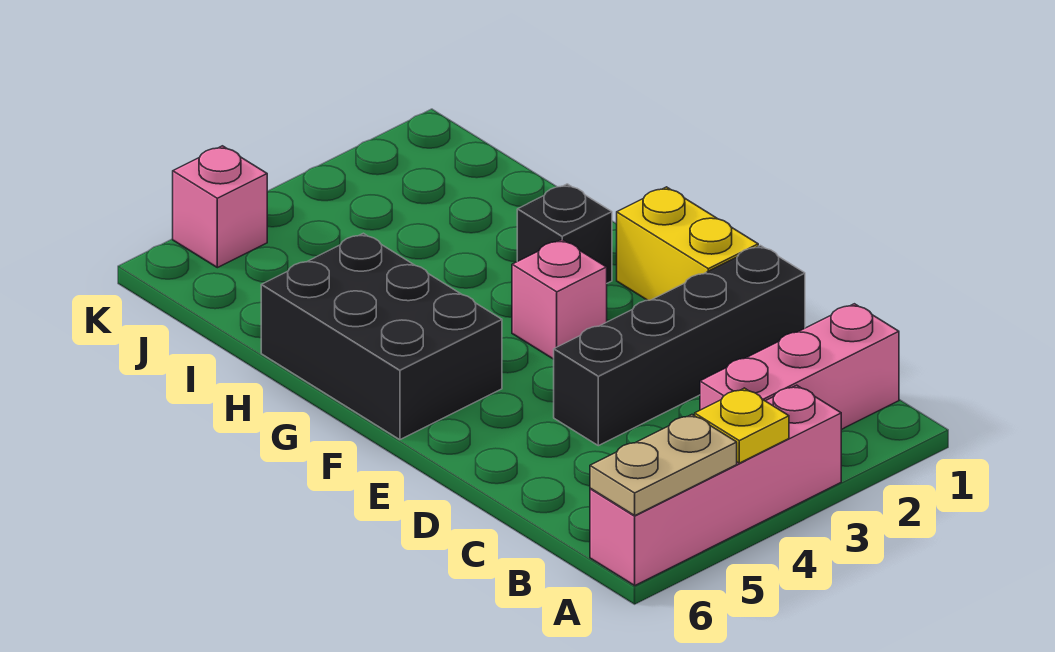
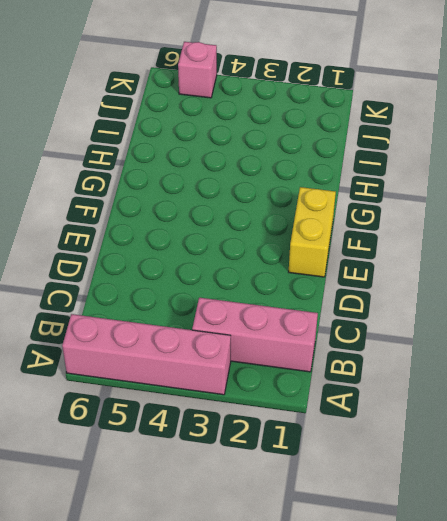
none -> black 1x4 brick [554,245,805,446]
none -> pink 1x1 brick [512,240,607,359]

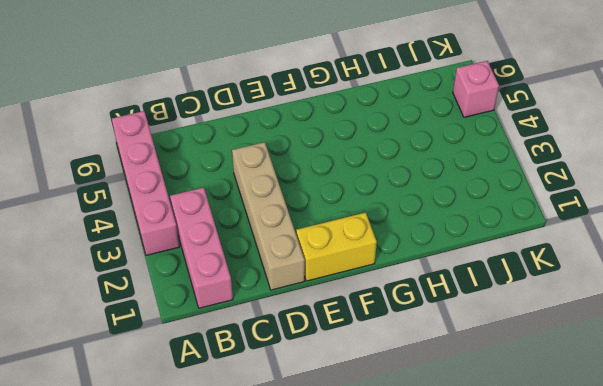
tan 1x4 brick [232,142,305,290] -> black 1x4 brick [554,245,805,446]
none -> pink 1x1 brick [512,240,607,359]
none -> black 2x3 brick [261,233,502,440]

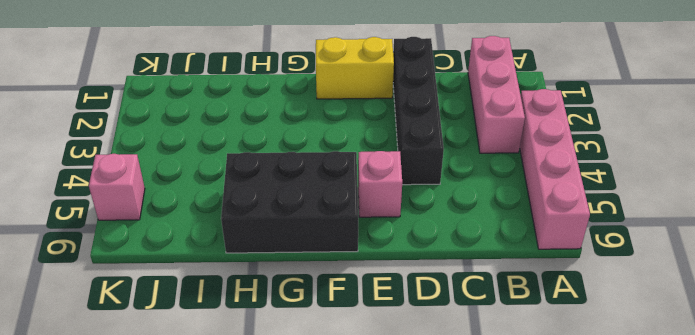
pink 1x1 brick [358,151,402,217] -> pink 1x1 brick moved to [512,240,607,359]
none -> black 1x1 brick [517,184,612,283]
none -> yellow 1x1 plate [695,388,789,463]

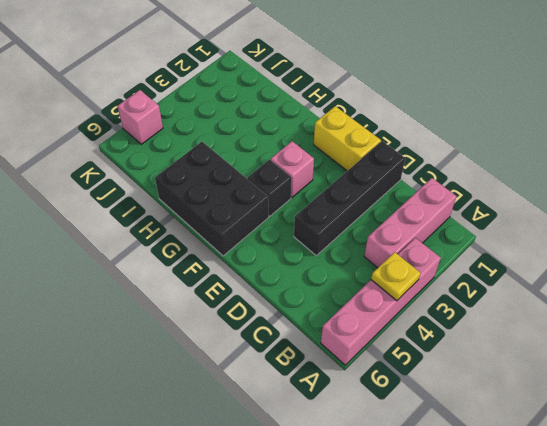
black 1x1 brick [248,160,292,216] -> black 1x1 brick moved to [517,184,612,283]
none -> tan 1x2 plate [590,415,737,515]

